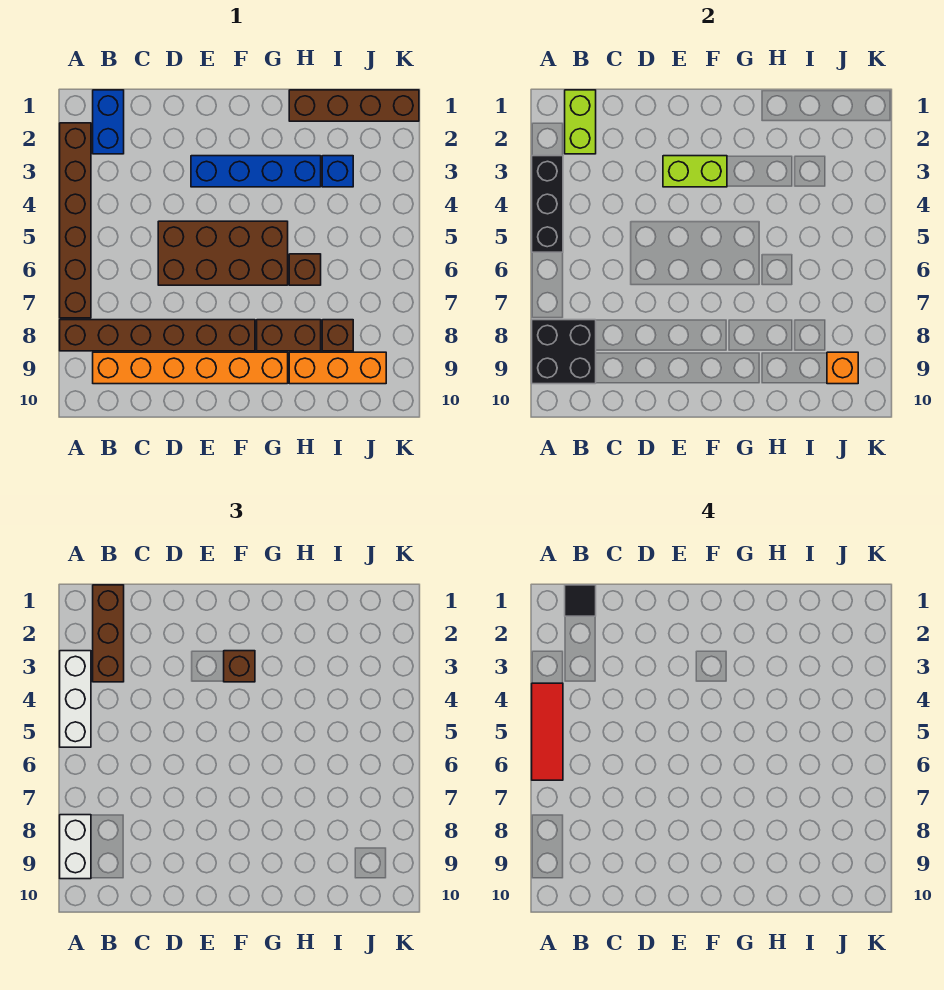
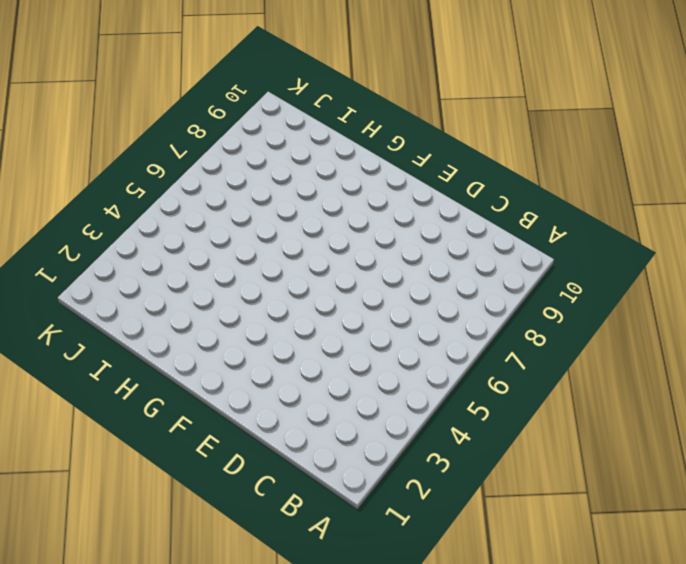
none -> brown 1x6 brick [60,123,91,318]
none -> brown 1x6 brick [60,320,255,351]
none -> blue 1x2 brick [93,90,124,154]

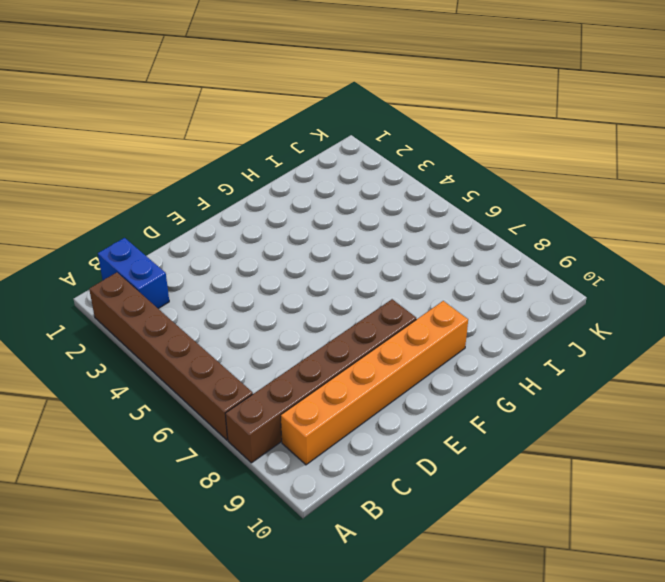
none -> brown 2x4 brick [158,221,288,285]
none -> blue 1x4 brick [191,156,321,187]
none -> brown 1x2 brick [257,320,321,351]

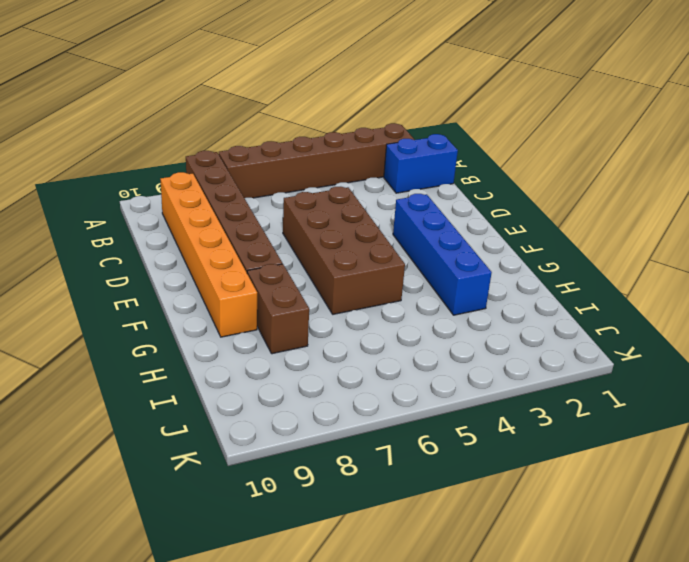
none -> brown 1x4 brick [289,90,419,121]
none -> brown 1x1 brick [289,254,321,285]
none -> orange 1x3 brick [289,352,386,384]

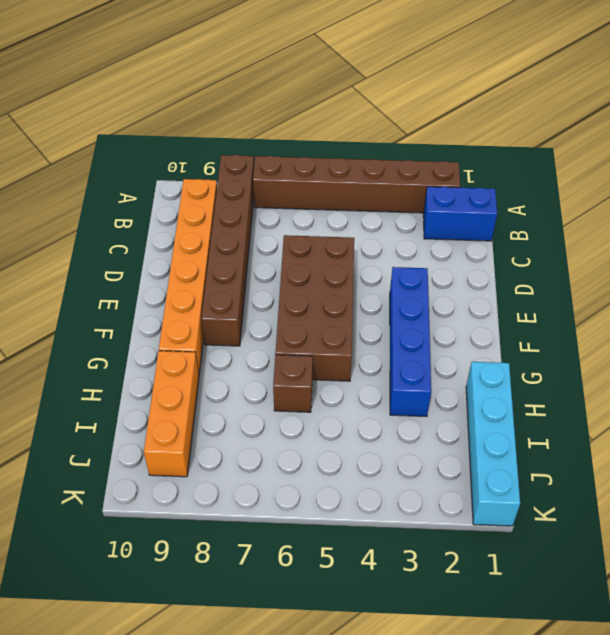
cyan 1x4 brick [466,362,520,526] -> brown 1x4 brick [289,90,419,121]
none -> brown 1x2 brick [257,320,321,351]
none -> blue 1x1 brick [322,156,353,187]
none -> brown 1x1 brick [322,320,353,351]

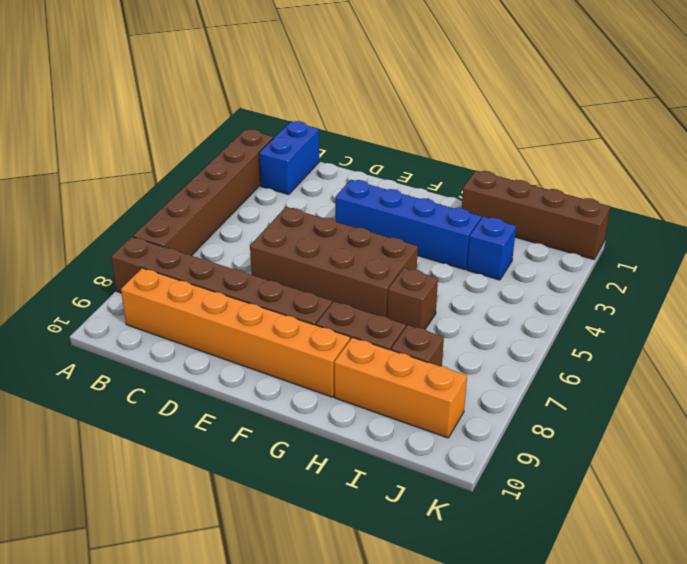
none -> black 1x3 brick [532,156,563,252]
none -> black 2x2 brick [532,320,596,384]
none -> lime 1x2 brick [565,90,596,154]

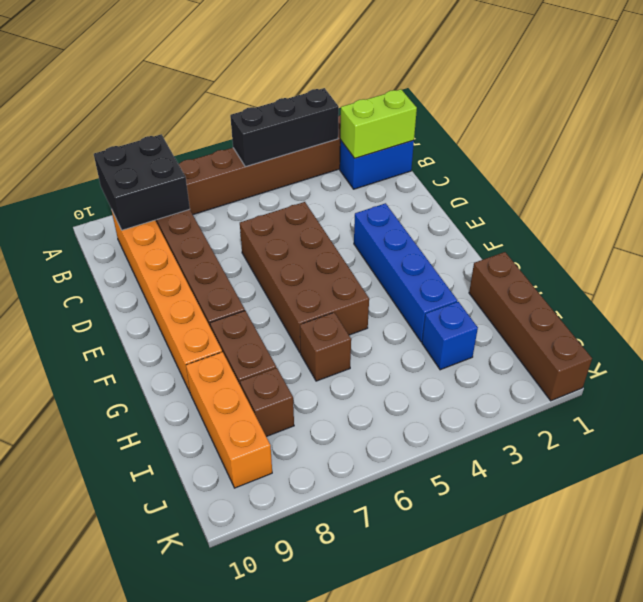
none -> lime 1x2 brick [663,156,727,187]
none -> orange 1x1 brick [827,352,858,384]
none -> white 1x3 brick [60,651,91,747]

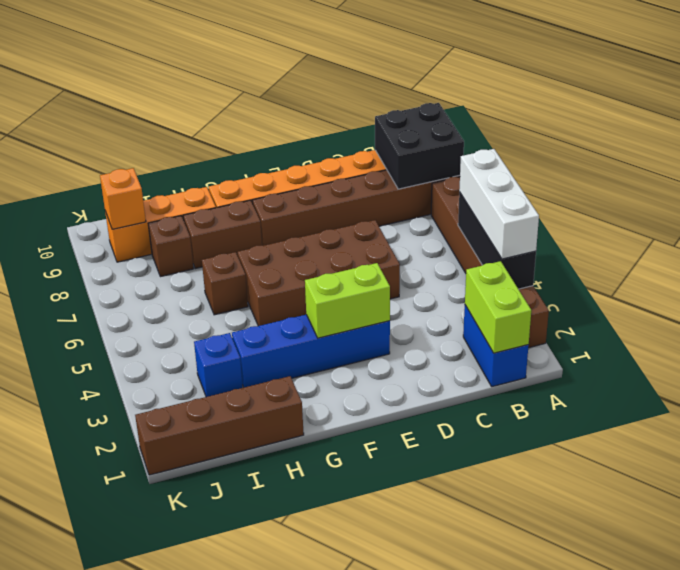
none -> white 1x2 brick [60,815,91,879]
none -> brown 1x3 brick [93,585,124,682]
none -> brown 1x1 brick [224,651,255,682]

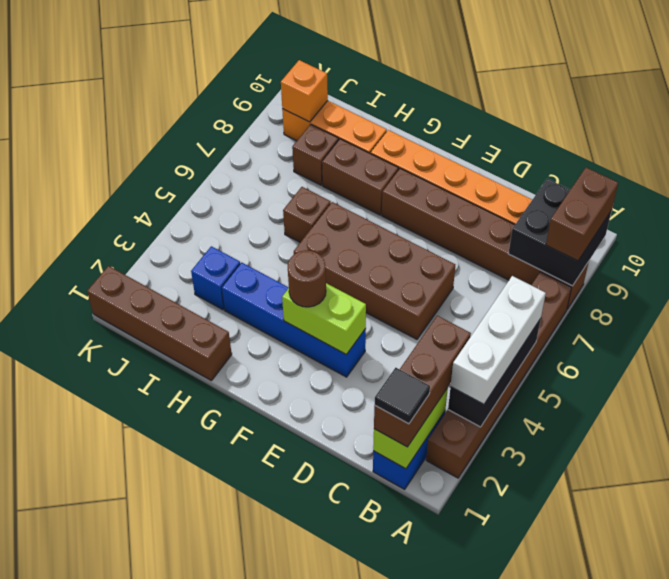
brown 1x2 brick [546,168,618,261] -> white 1x2 brick [60,815,91,879]
brown 1x1 round brick [288,250,326,307] -> brown 1x1 brick [224,651,255,682]
none -> red 1x3 tile [532,683,563,780]

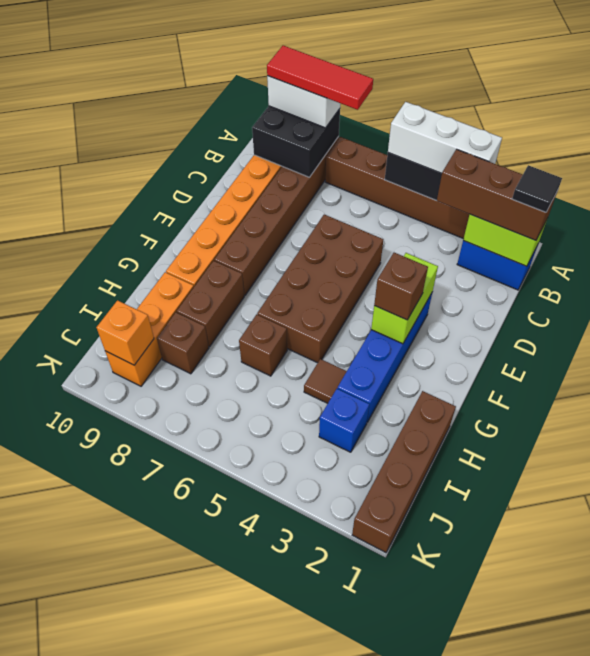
red 1x3 tile [267,46,373,110] -> red 1x3 tile moved to [532,683,563,780]
brown 1x1 tile [304,359,347,403] -> none

